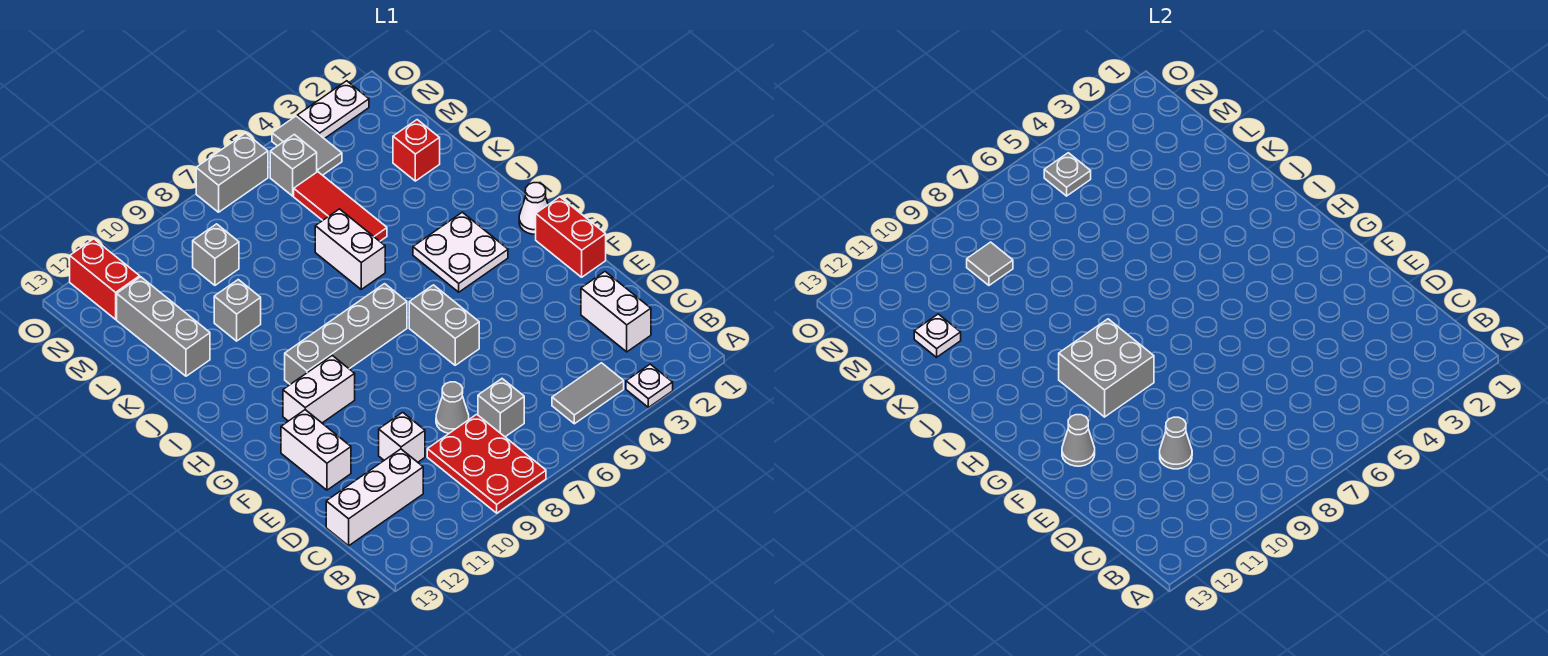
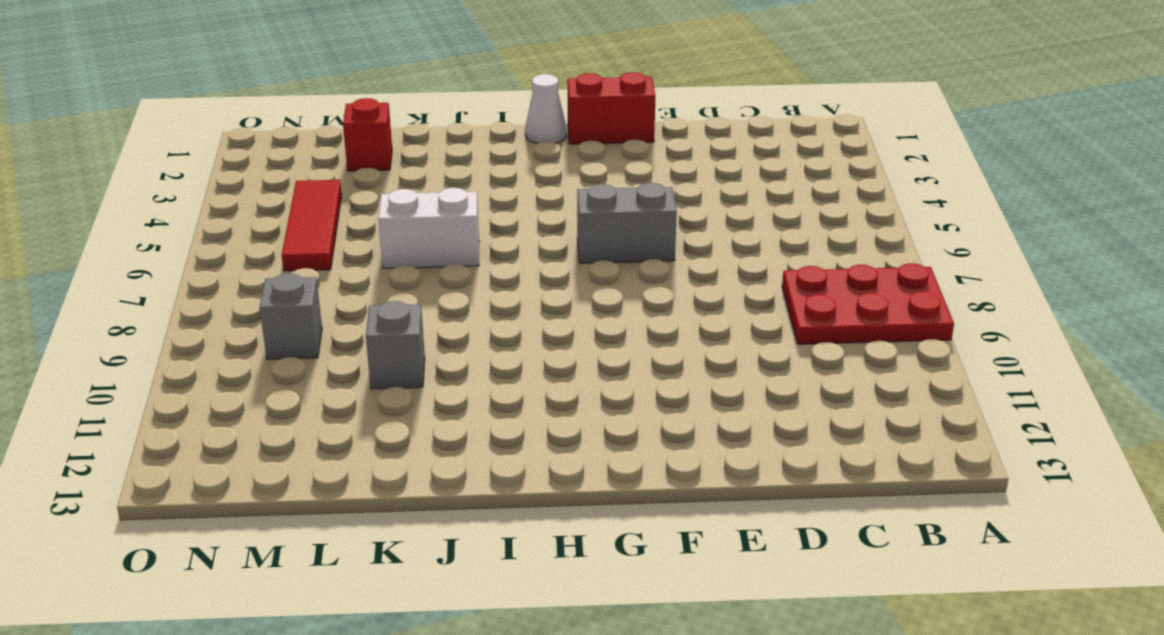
red 1x3 tile [282,180,342,271] -> red 1x3 tile turned to [294,172,387,241]
none -> white 1x1 plate [626,364,673,407]
none -> grey 1x2 tile [552,363,624,424]
none -> white 1x2 brick [581,272,651,352]
none -> grey 1x1 brick [478,379,524,437]

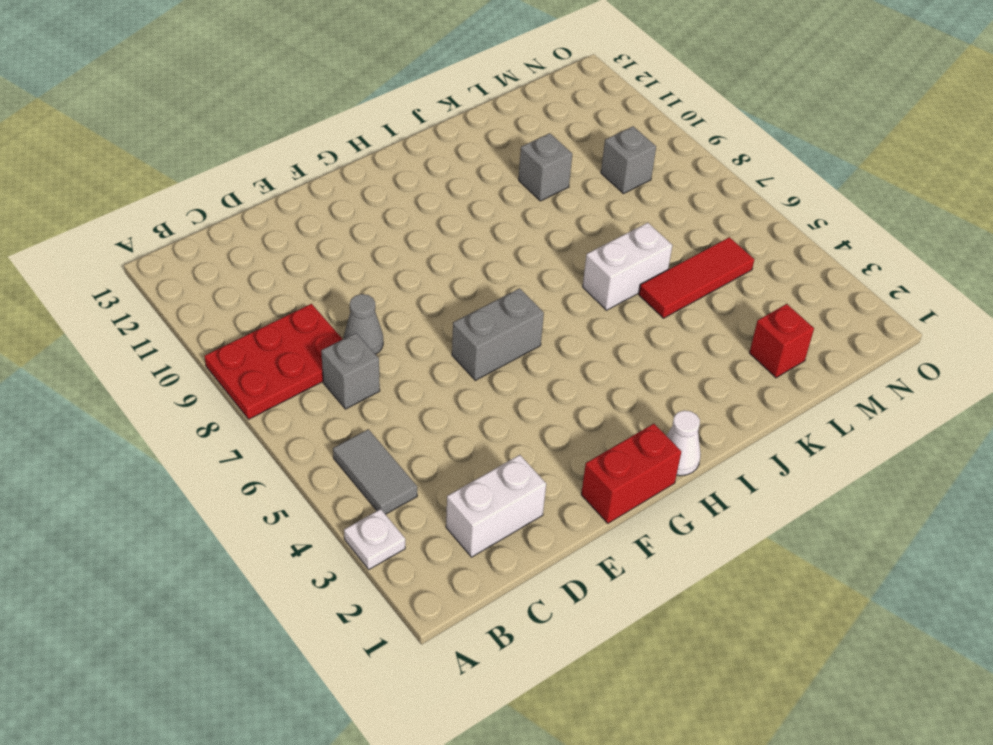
none -> white 1x3 brick [326,449,423,546]
none -> white 1x1 brick [379,412,425,462]
none -> white 1x2 brick [281,410,351,490]
none -> white 1x2 brick [283,355,355,423]

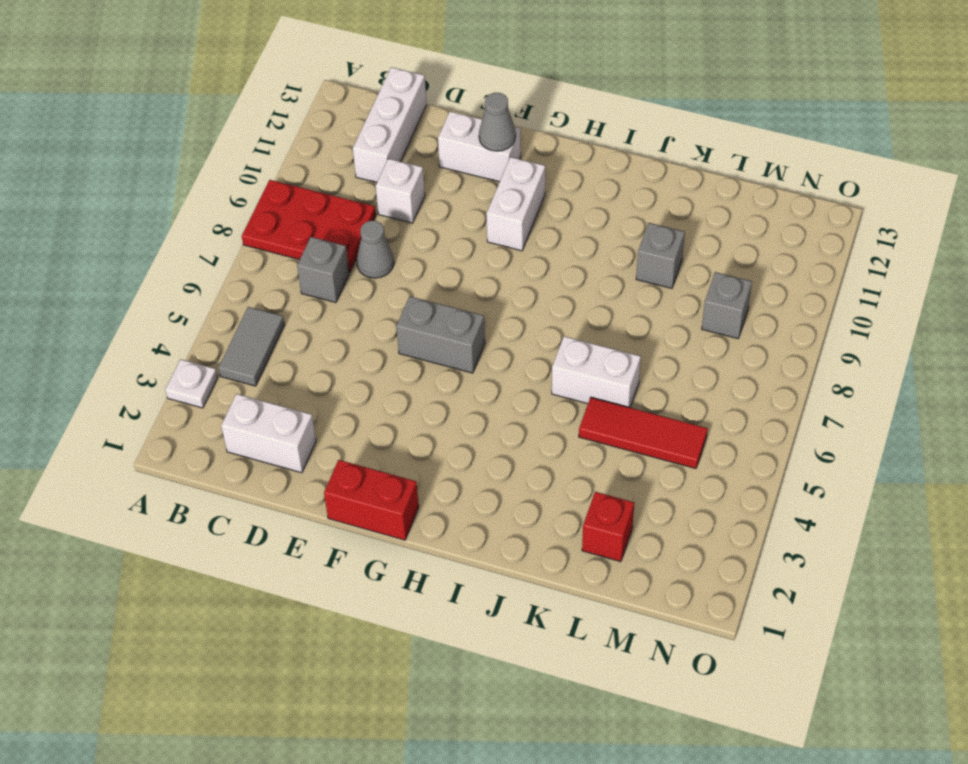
none -> white 1x1 cone [519,183,548,234]
none -> white 2x2 plate [413,212,508,292]
none -> grey 1x4 brick [285,284,407,384]
none -> grey 1x3 brick [117,277,210,376]

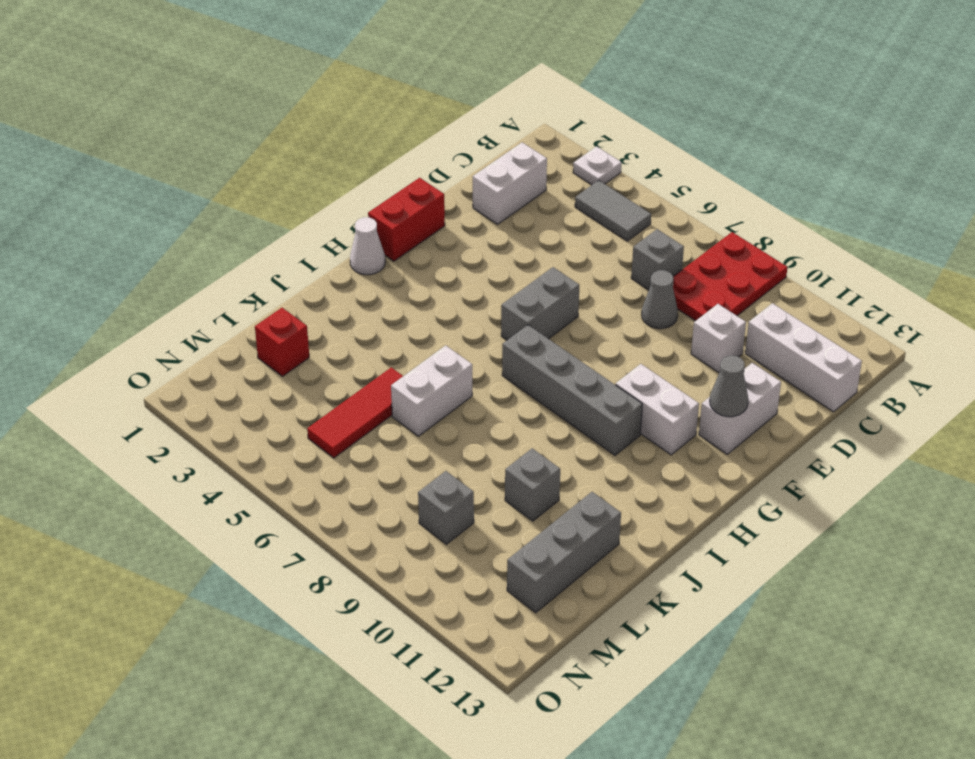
none -> white 2x2 plate [413,212,508,292]
none -> grey 1x2 tile [272,116,342,175]
none -> grey 1x1 brick [270,134,317,196]
none -> red 1x2 brick [70,239,140,319]

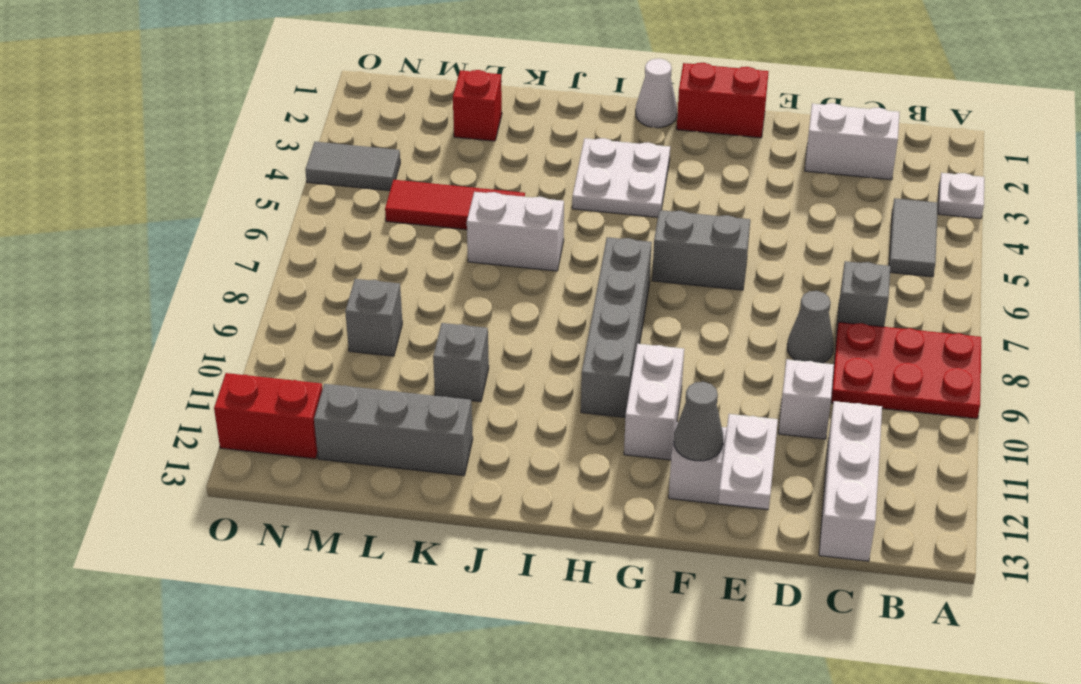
white 1x2 plate [718,414,778,509] -> white 1x2 plate moved to [297,81,369,139]
none -> grey 1x1 brick [270,134,317,196]
none -> grey 1x2 brick [196,133,268,212]
none -> grey 1x1 cone [1160,417,1192,469]
none -> grey 2x2 brick [1059,319,1154,417]

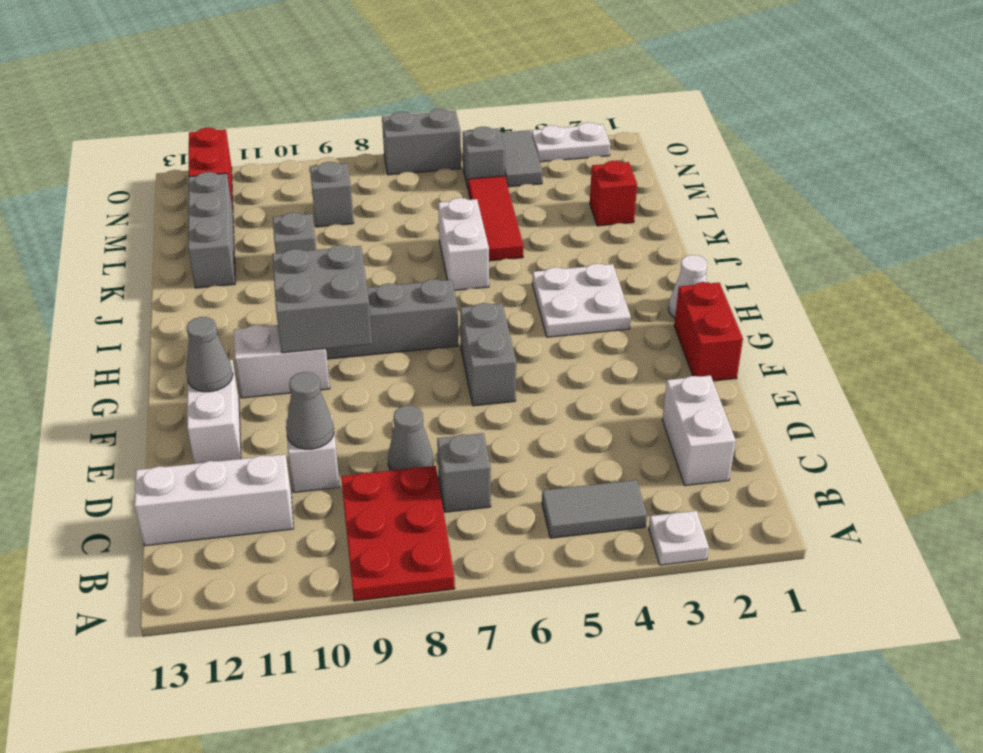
none -> white 1x1 plate [914,314,961,357]
none -> grey 1x1 tile [967,242,1013,285]
none -> grey 1x1 plate [1044,153,1091,196]

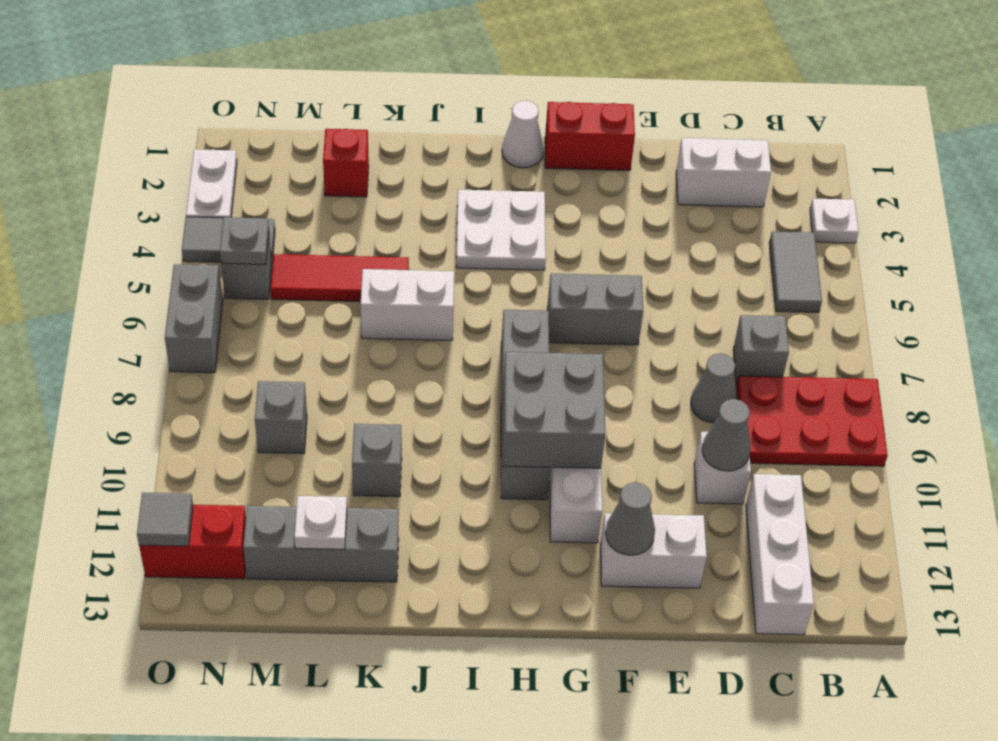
grey 1x1 tile [137,492,193,546] -> grey 1x1 tile moved to [967,242,1013,285]

